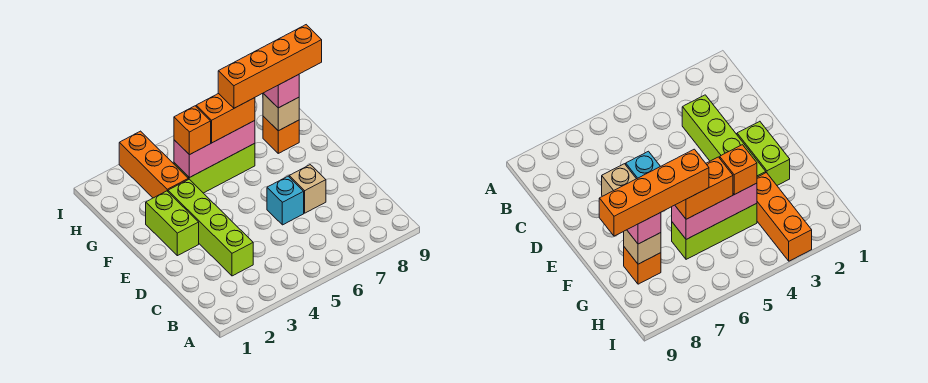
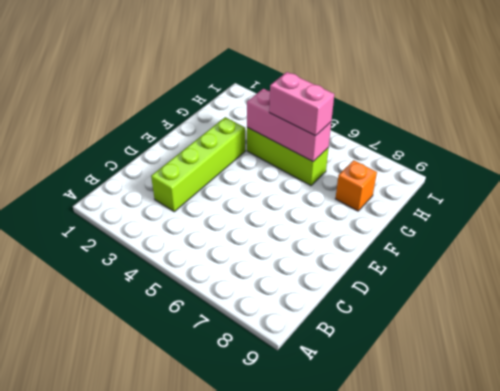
pink 1x2 brick [269,72,334,136] -> orange 1x2 brick [196,93,255,143]
none -> cyan 1x1 brick [267,176,304,225]
none -> tan 1x1 brick [289,165,326,213]
none -> lime 1x2 brick [146,191,199,256]

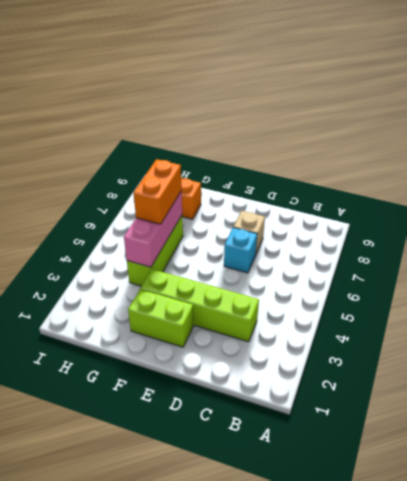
none -> orange 1x3 brick [119,131,188,198]
none -> tan 1x1 brick [263,93,299,131]
none -> orange 1x1 brick [174,106,211,155]

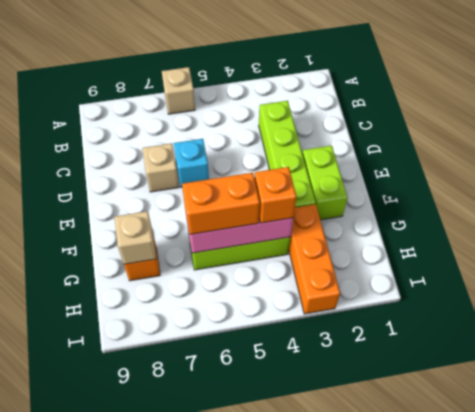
tan 1x1 brick [162,67,195,114] -> none
none -> pink 1x1 brick [264,75,299,108]
none -> orange 1x4 brick [218,25,322,108]

